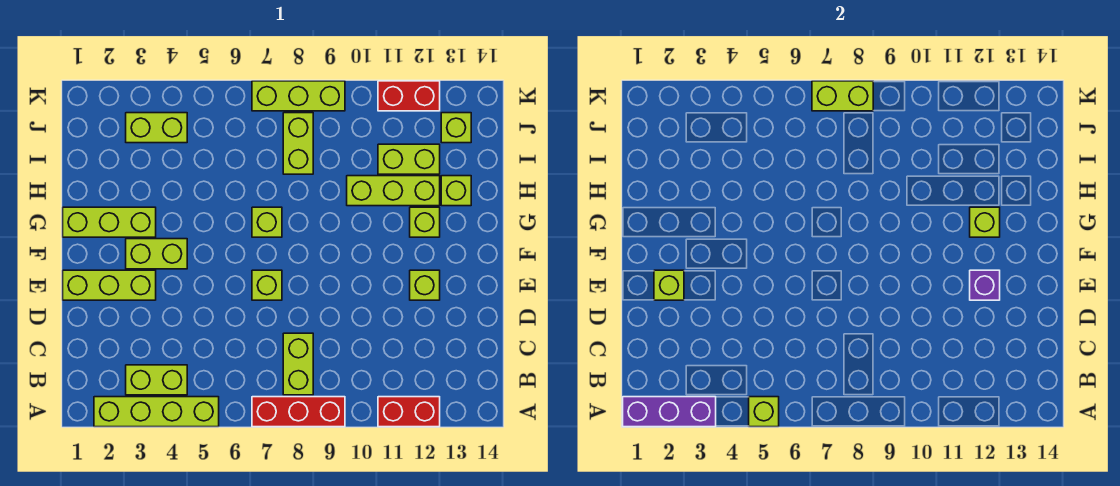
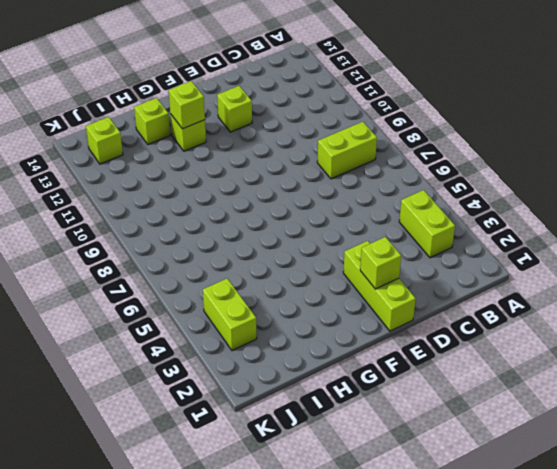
none -> lime 1x4 brick [94,397,219,427]
none -> red 1x3 brick [252,397,345,427]
none -> red 1x2 brick [378,397,440,427]

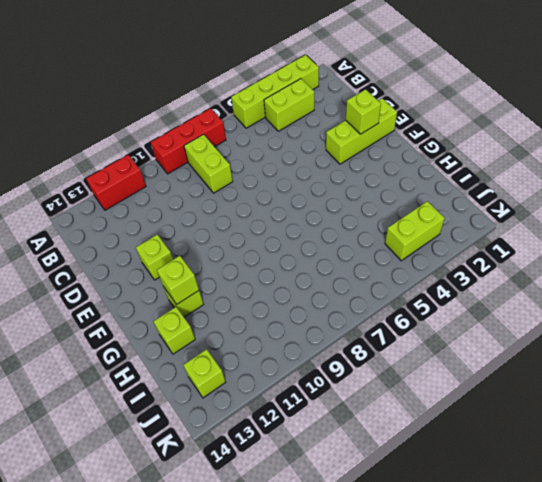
none -> lime 1x1 brick [252,270,282,300]
none -> lime 1x2 brick [126,239,187,269]
none -> lime 1x3 brick [63,207,156,237]

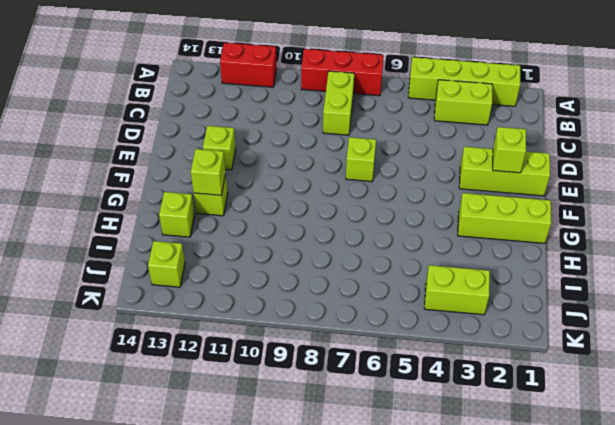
none -> lime 1x2 brick [126,239,187,269]
none -> lime 1x1 brick [252,207,282,237]
none -> lime 1x3 brick [347,176,440,206]

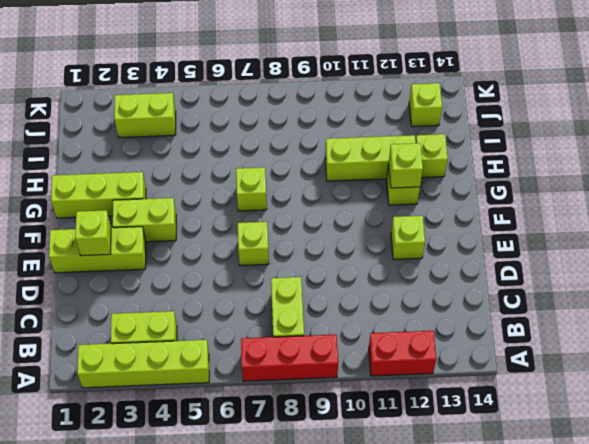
none -> lime 1x2 brick [283,113,313,174]
none -> lime 1x2 brick [378,144,440,174]
none -> lime 1x3 brick [252,81,345,111]

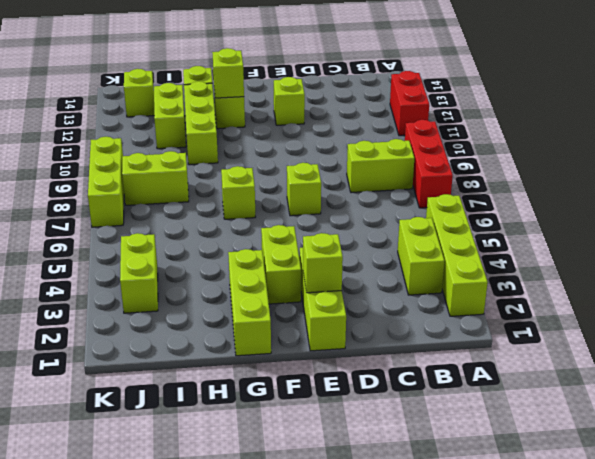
none -> red 1x2 brick [378,81,440,111]
none -> purple 1x3 brick [623,397,716,427]
none -> lime 1x1 brick [749,397,779,427]

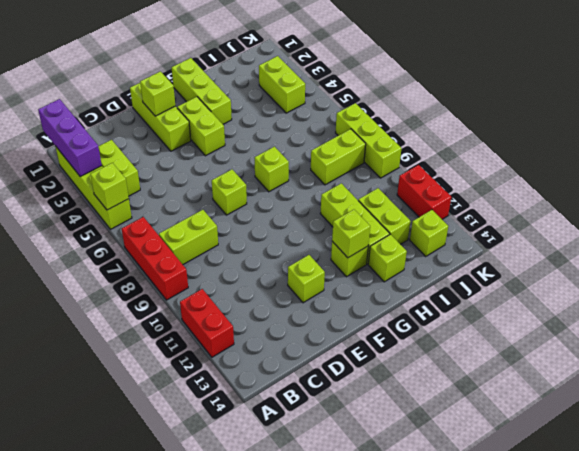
none -> purple 1x1 brick [970,270,1000,300]
none -> lime 1x2 brick [812,81,873,111]

